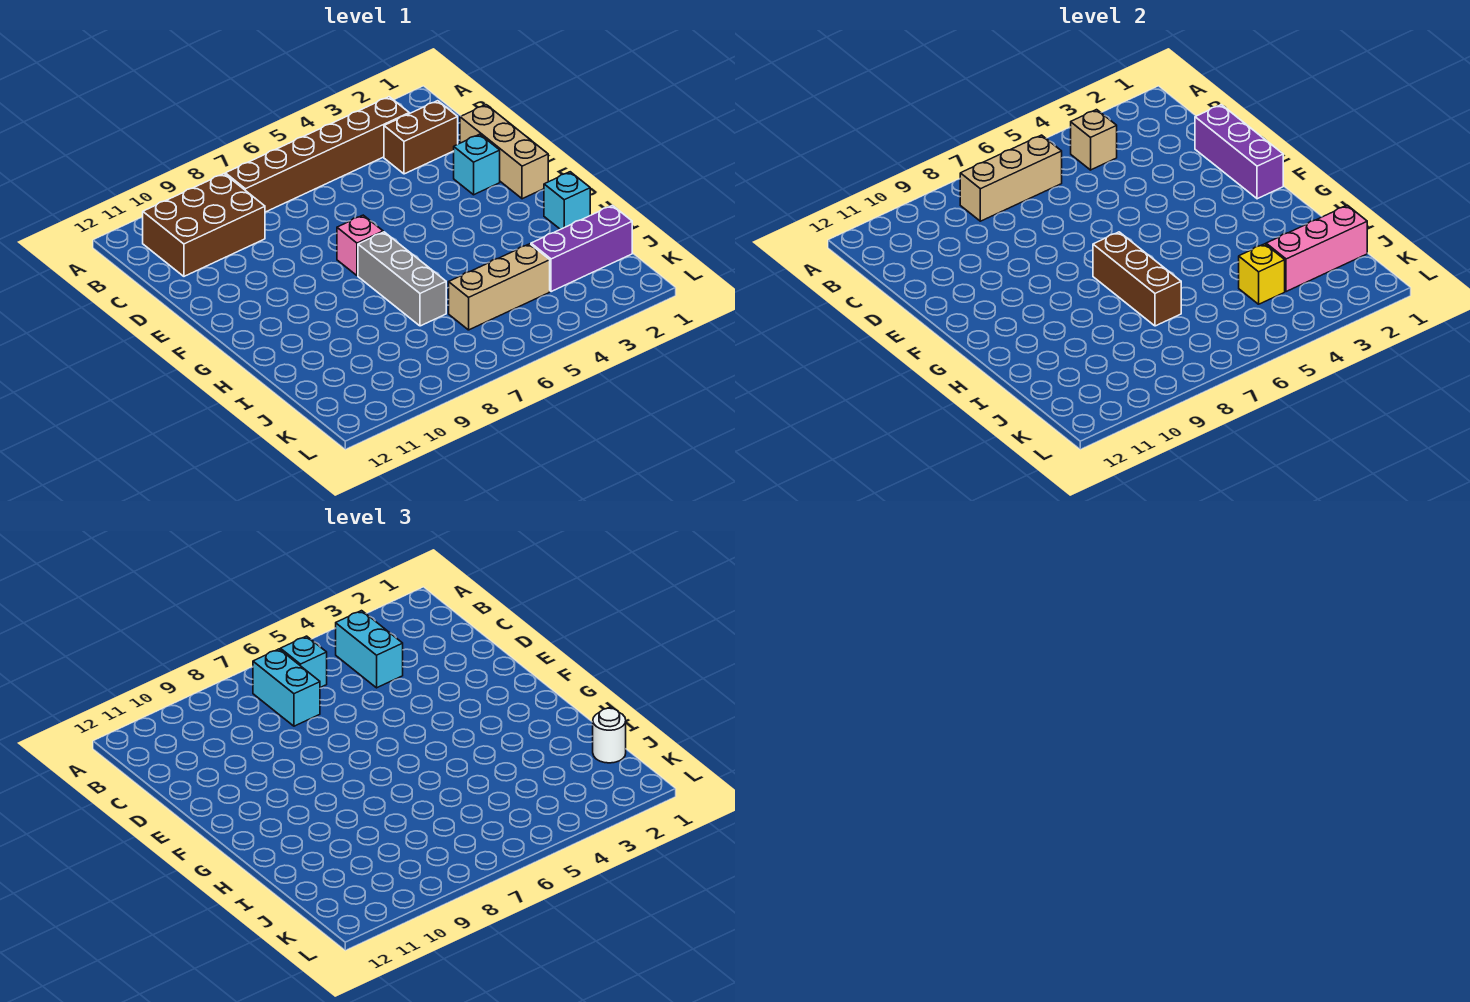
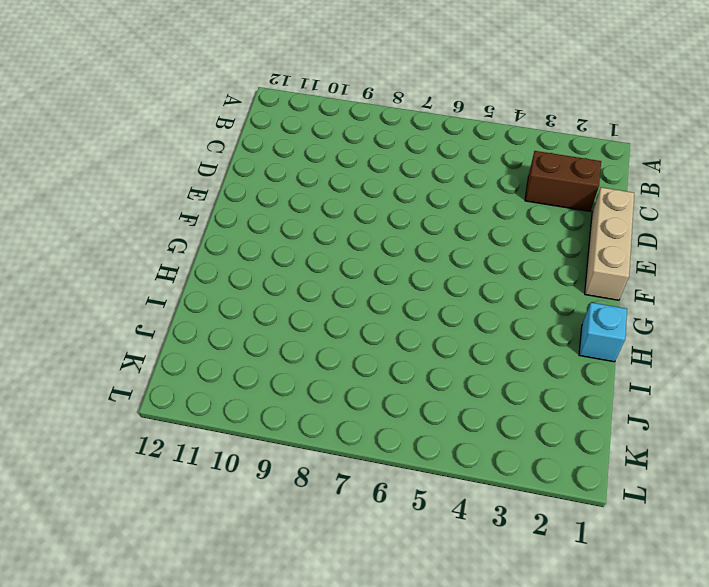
none -> brown 1x6 brick [225,97,409,212]
none -> brown 2x3 brick [143,174,265,276]
none -> cyan 1x1 brick [454,134,500,195]

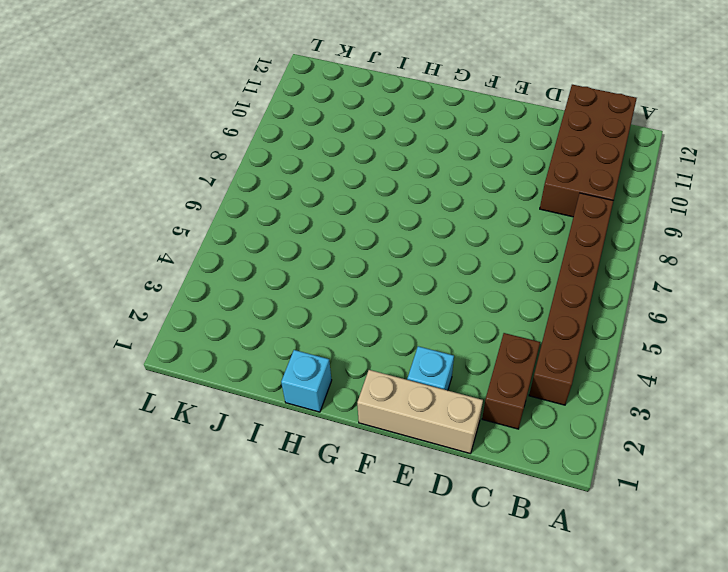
brown 2x4 brick [540,85,637,217] -> brown 2x3 brick [143,174,265,276]
none -> pink 1x1 brick [337,215,383,276]
none -> grey 1x3 brick [358,232,446,326]
none -> purple 1x3 brick [531,205,632,292]

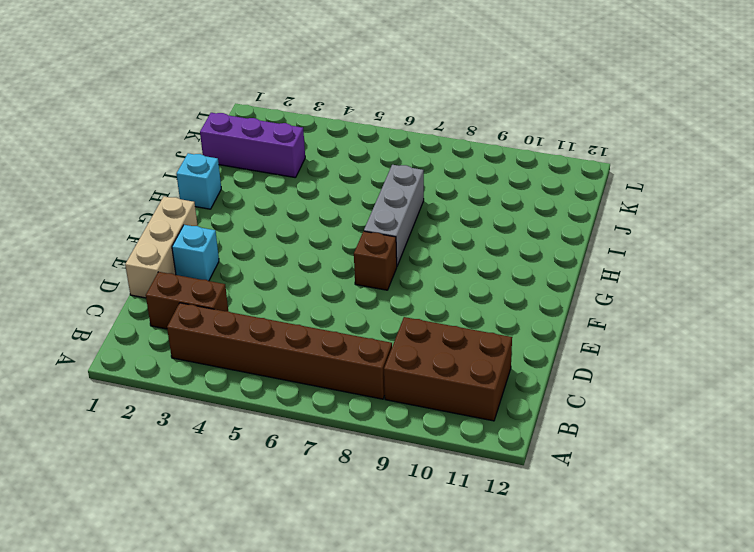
brown 1x1 brick [354,231,397,290] -> pink 1x1 brick [337,215,383,276]
none -> tan 1x3 brick [449,244,550,330]
none -> tan 1x1 brick [1071,110,1117,170]
none -> tan 1x3 brick [960,135,1062,221]

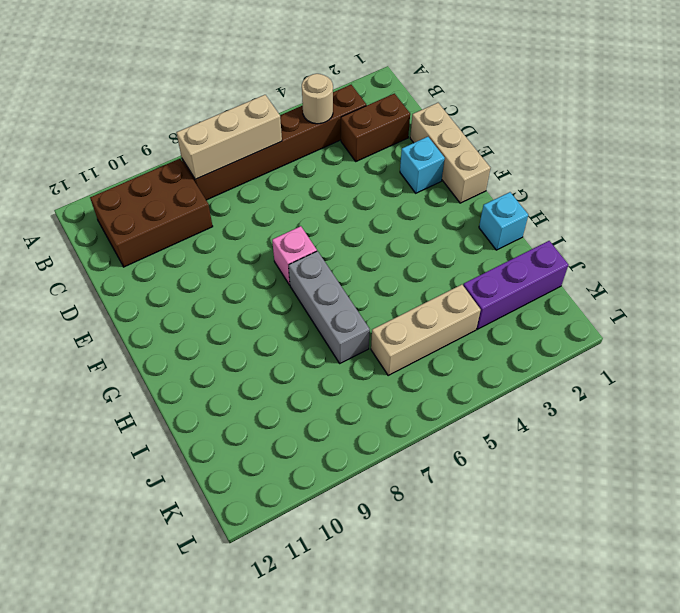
tan 1x1 round brick [302,74,333,124] -> tan 1x1 brick [1071,110,1117,170]
none -> purple 1x3 brick [1195,105,1283,199]
none -> brown 1x3 brick [1093,232,1181,326]
none -> pink 1x3 brick [1266,205,1367,292]

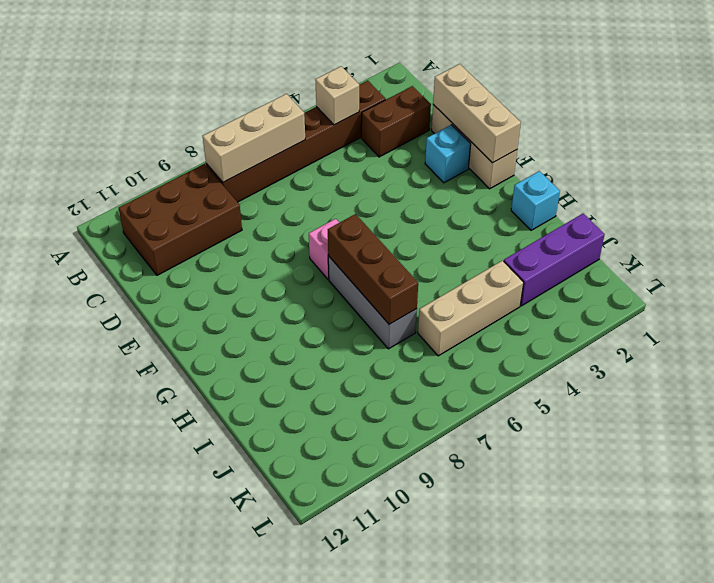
tan 1x3 brick [433,64,521,163] -> purple 1x3 brick [1195,105,1283,199]
none -> pink 1x3 brick [1266,205,1367,292]
none -> yellow 1x1 brick [1239,244,1285,304]
none -> cyan 1x2 brick [336,611,403,688]

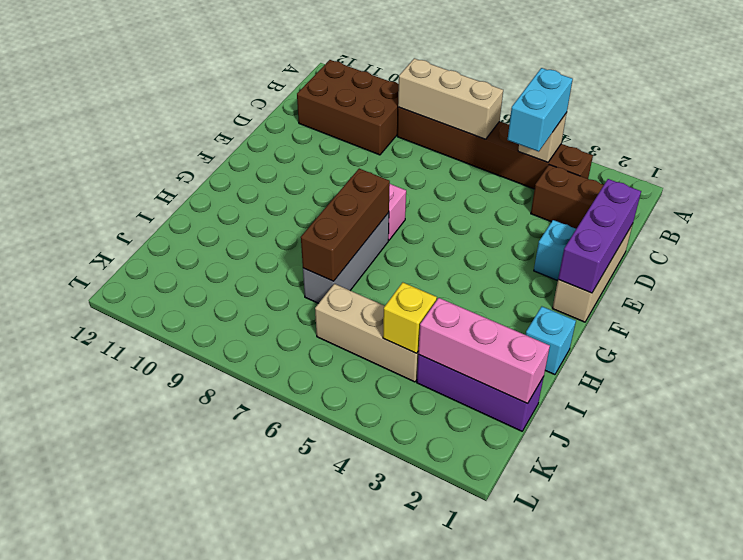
none -> cyan 1x1 brick [280,636,327,687]
none -> cyan 1x2 brick [253,649,320,726]
none -> white 1x1 round brick [593,708,626,763]

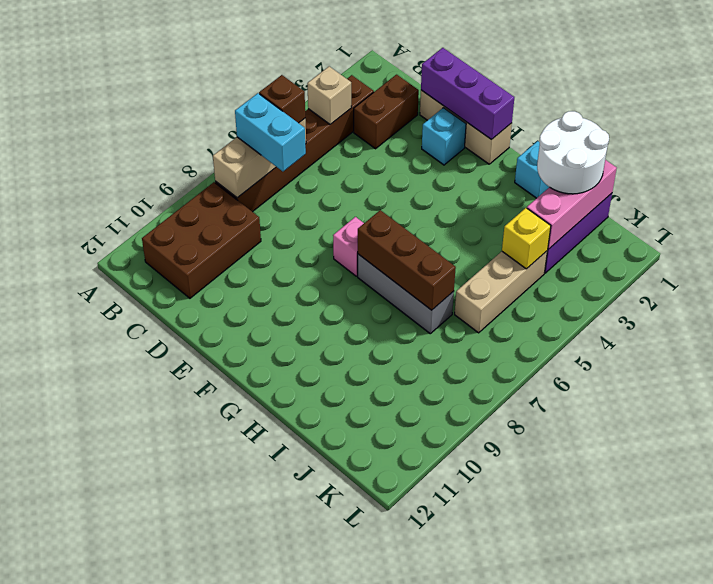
brown 1x1 brick [259,75,305,123] -> cyan 1x1 brick [280,636,327,687]
white 2x2 round brick [537,111,609,194] -> white 1x1 round brick [593,708,626,763]
none -> cyan 1x2 brick [336,611,403,688]

